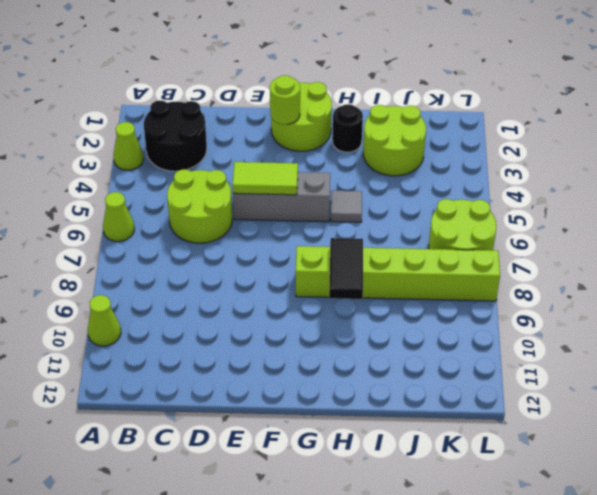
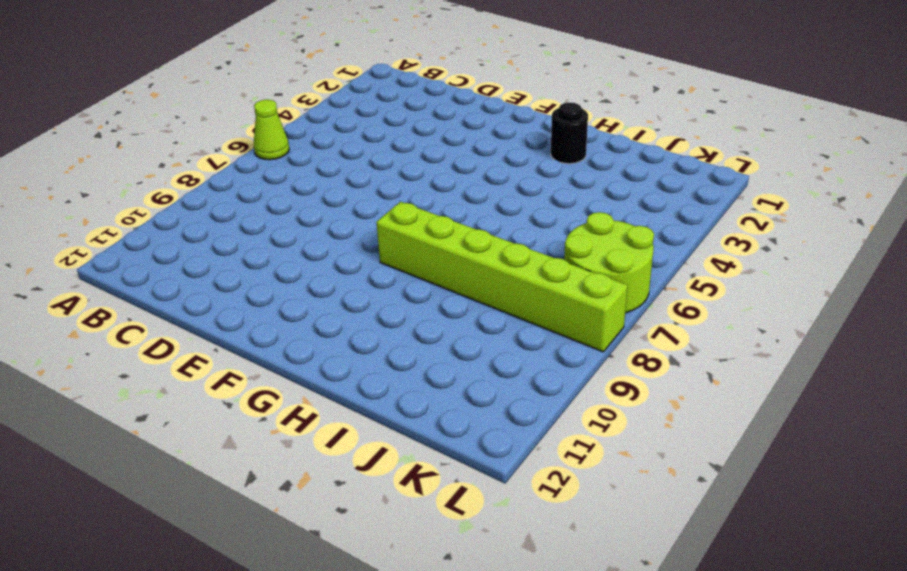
none -> lime 1x1 cone [114,122,144,170]
none -> lime 1x1 cone [88,295,121,346]
none -> black 2x2 round brick [144,100,207,171]

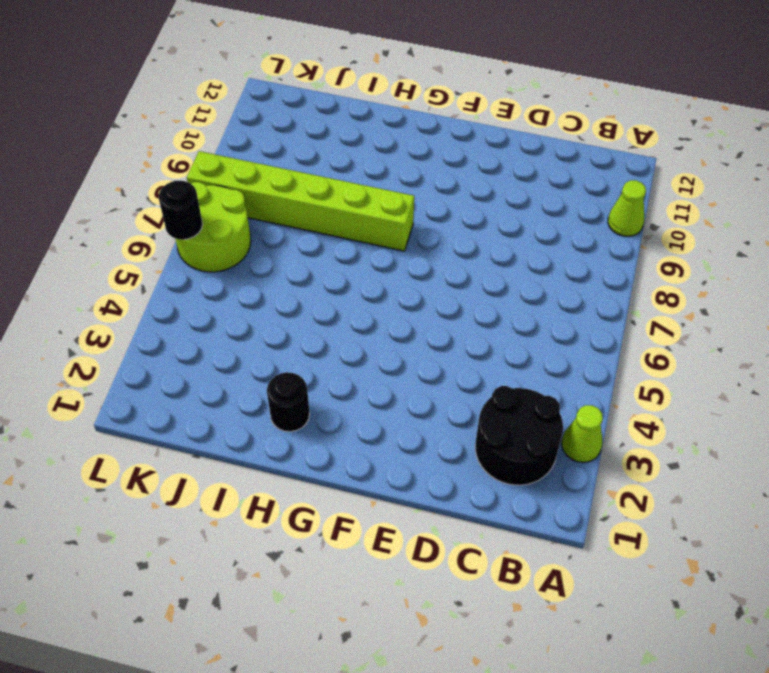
black 1x1 round brick [159,181,203,240] -> none
none -> lime 1x1 cone [103,192,134,241]
none -> lime 2x2 round brick [167,169,232,243]
none -> grey 1x3 brick [233,172,330,222]

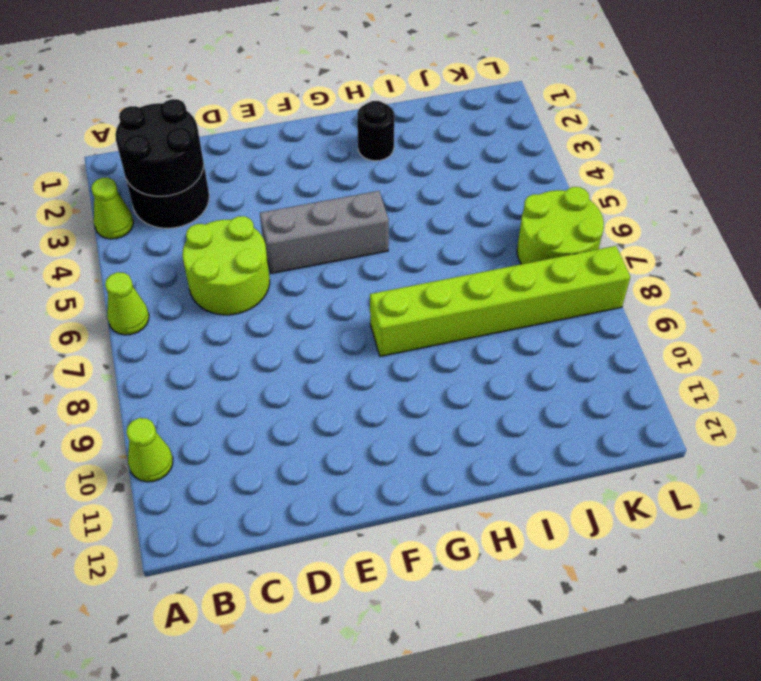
black 2x2 round brick [115,99,204,196] -> none
none -> lime 2x2 round brick [271,82,332,151]
none -> grey 1x1 tile [331,191,362,222]
none -> lime 2x2 round brick [363,105,426,176]

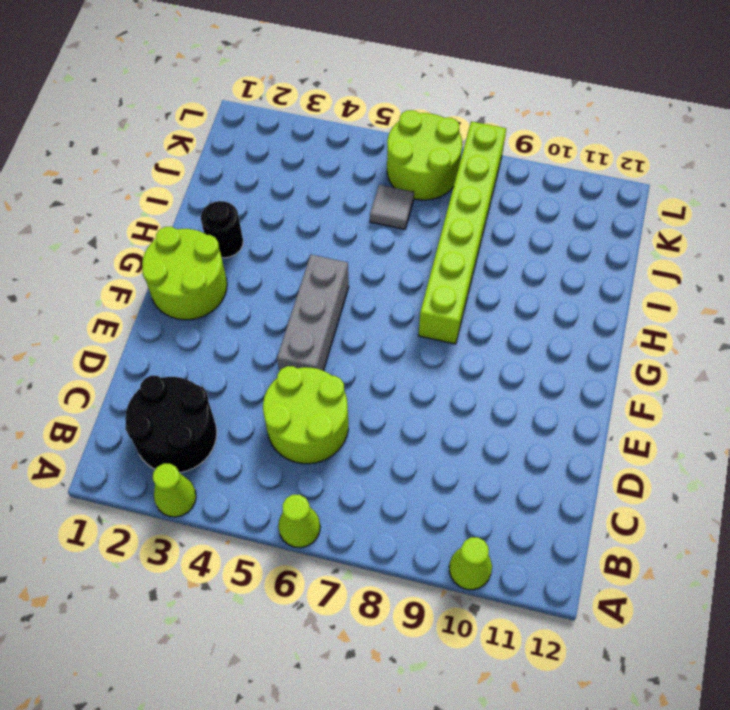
grey 1x1 tile [370,185,414,229] -> grey 1x1 tile moved to [331,191,362,222]
none -> lime 2x2 round brick [363,105,426,176]
none -> lime 1x2 tile [232,162,298,195]
none -> lime 1x1 round brick [270,75,300,125]

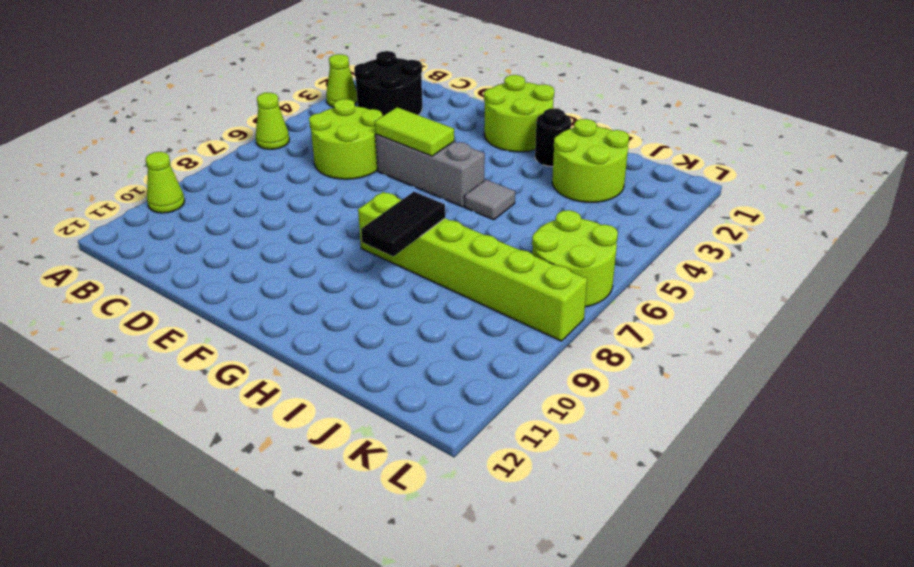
none -> lime 1x1 round brick [270,75,300,125]

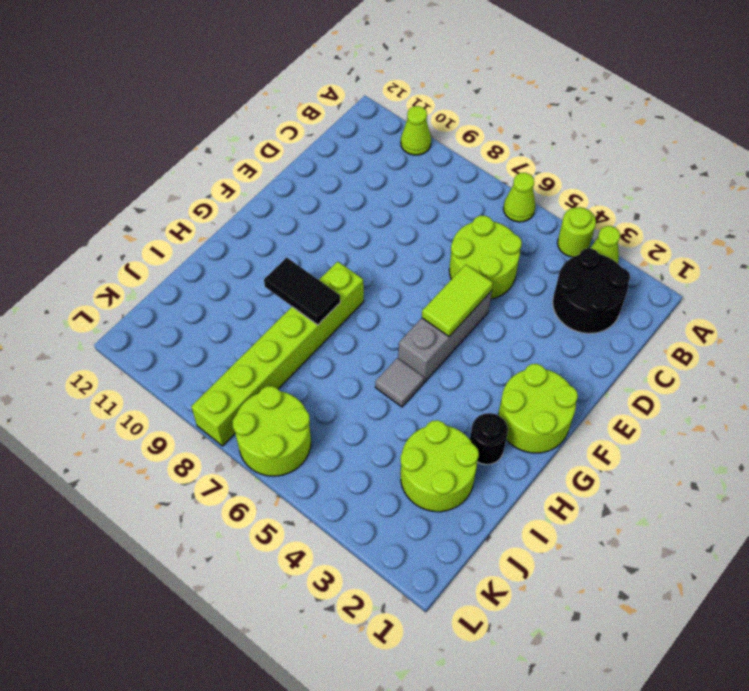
lime 1x1 round brick [558,207,596,257] -> lime 1x1 round brick moved to [270,75,300,125]

